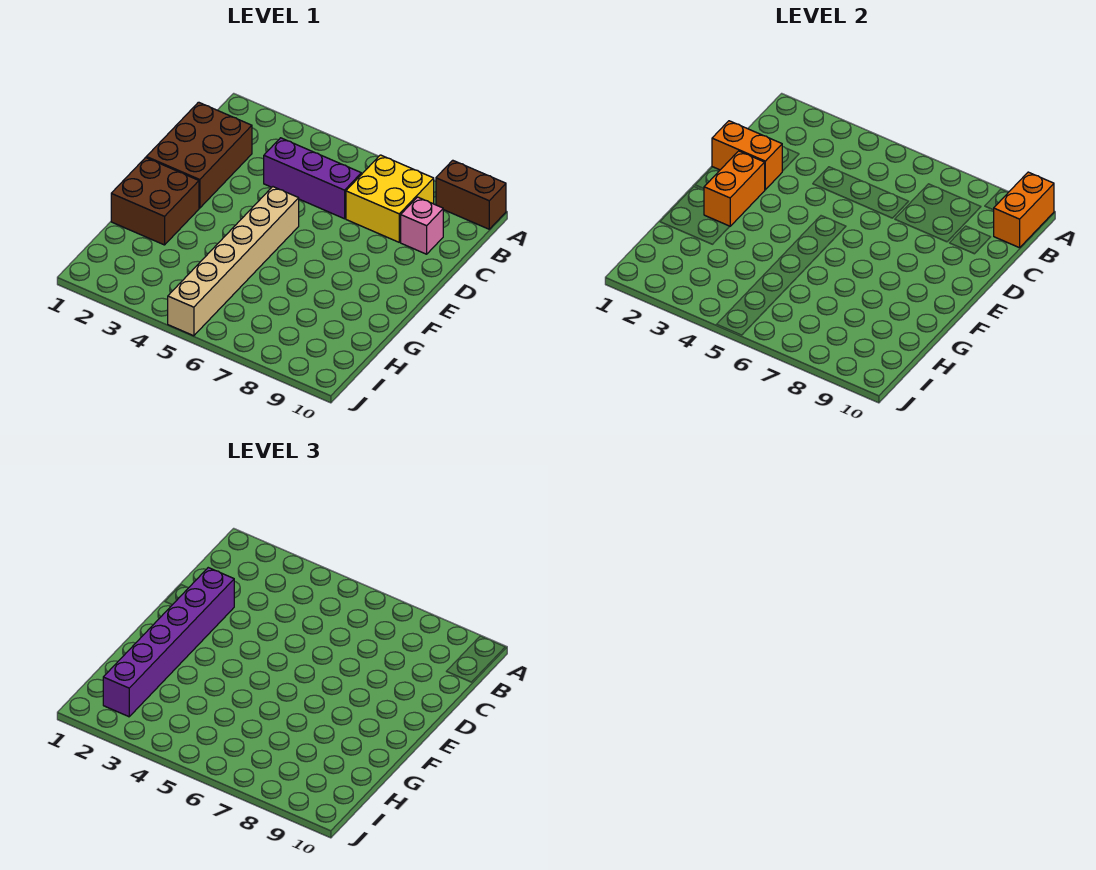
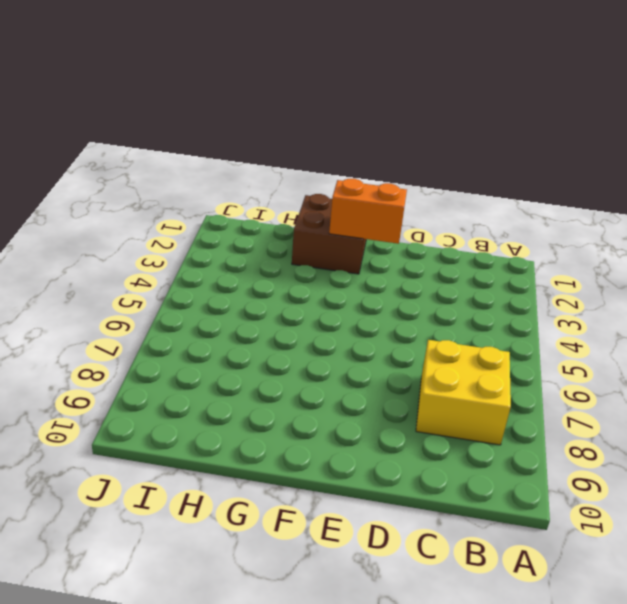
none -> brown 1x2 brick [436,160,506,229]
none -> brown 2x3 brick [146,102,252,208]

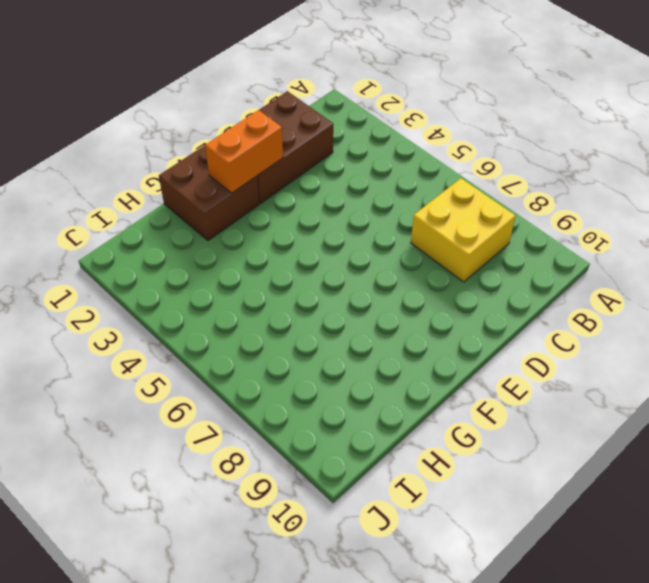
none -> brown 1x2 brick [436,160,506,229]
none -> purple 1x3 brick [264,138,361,219]

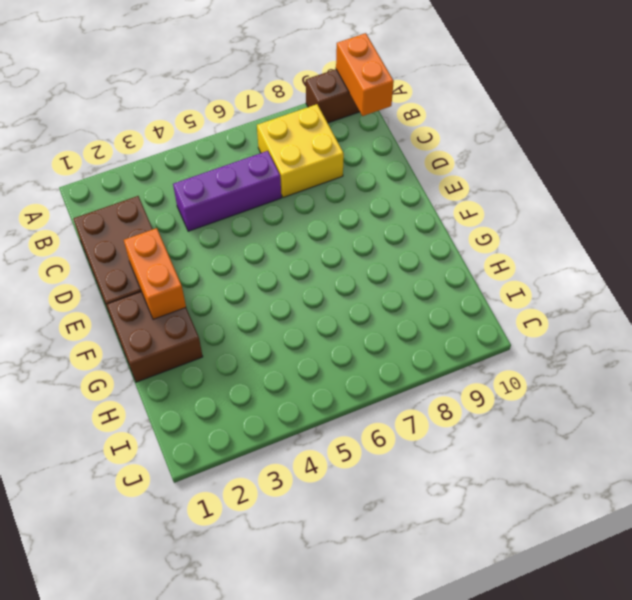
none -> pink 1x1 brick [401,197,443,254]
none -> tan 1x6 brick [168,187,299,336]

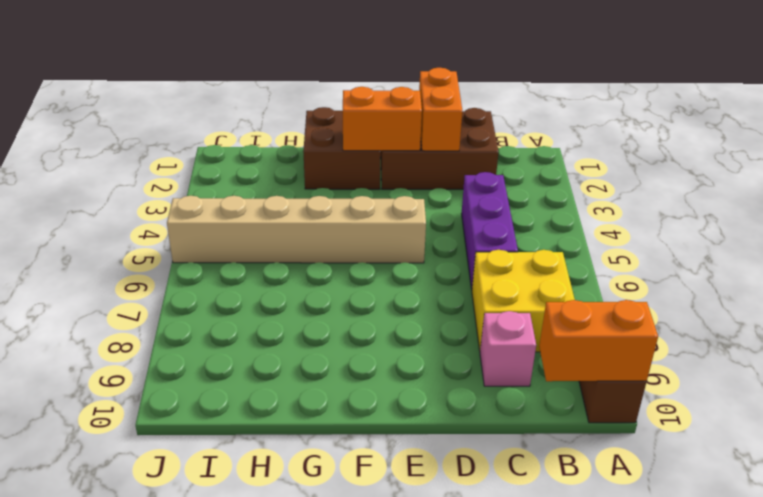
none -> purple 1x6 brick [103,568,234,717]

